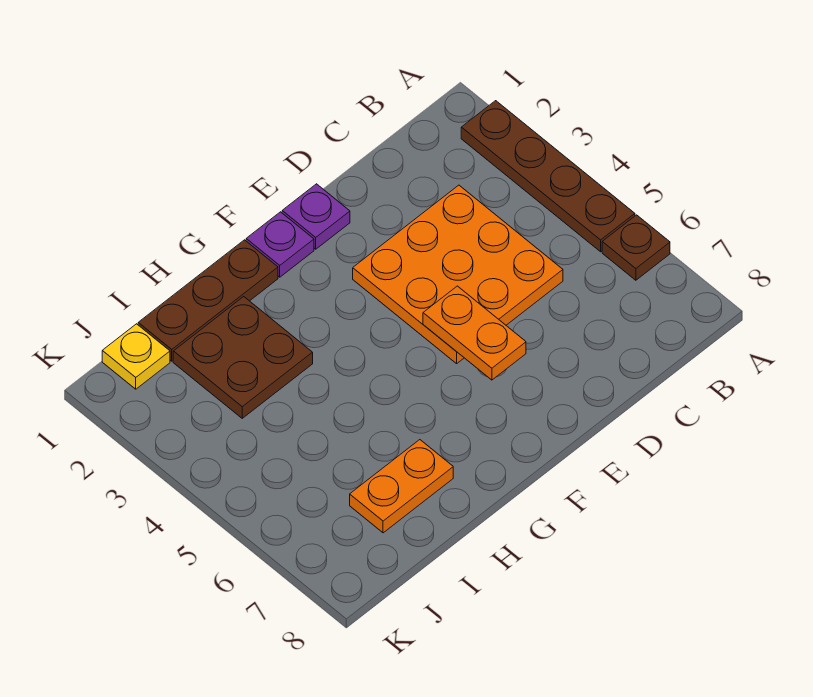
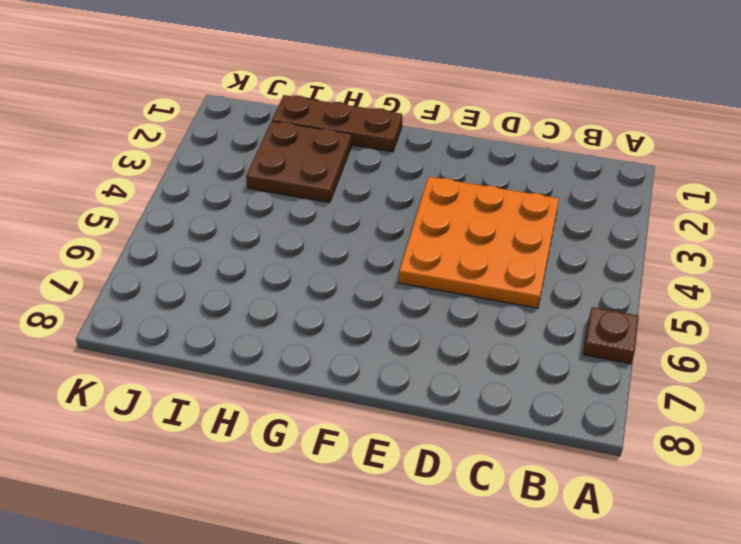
none -> brown 1x4 plate [461,101,635,252]
none -> purple 1x1 plate [282,184,350,249]

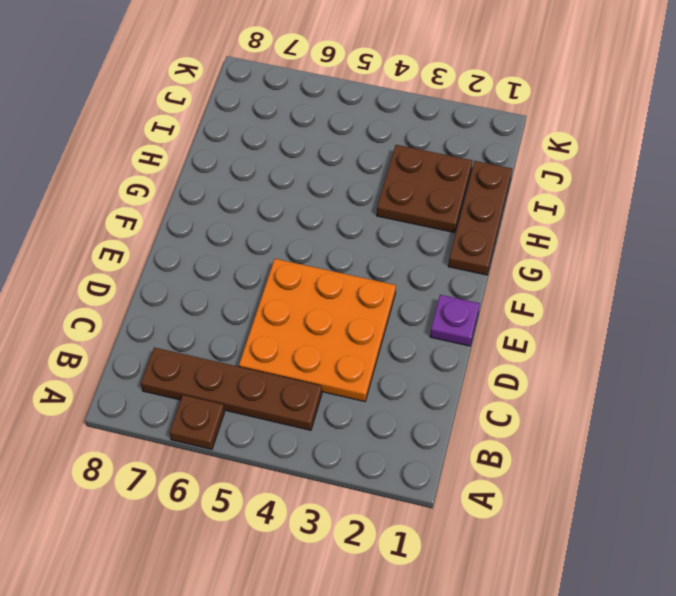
brown 1x4 plate [141,347,322,430] -> brown 1x4 plate moved to [461,101,635,252]
none -> purple 1x1 plate [246,212,314,277]
none -> orange 1x2 plate [350,440,453,533]

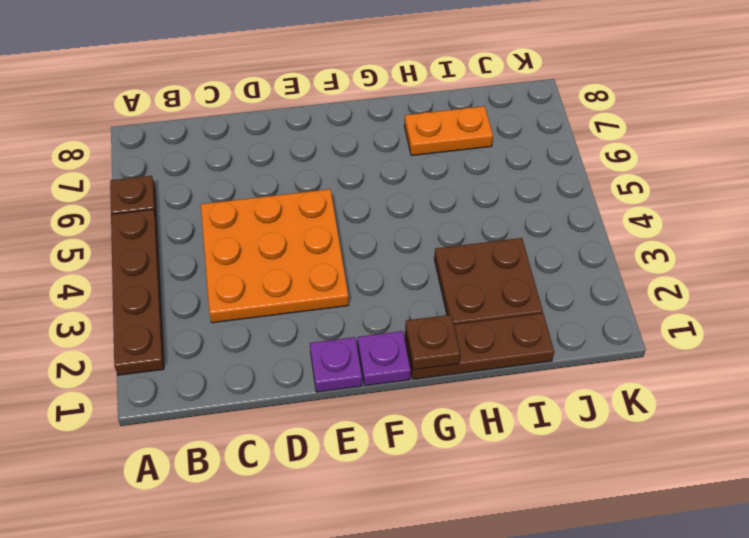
brown 1x1 plate [405,315,460,370] -> none
none -> yellow 1x1 plate [102,324,170,389]
none -> orange 1x2 plate [423,286,526,380]

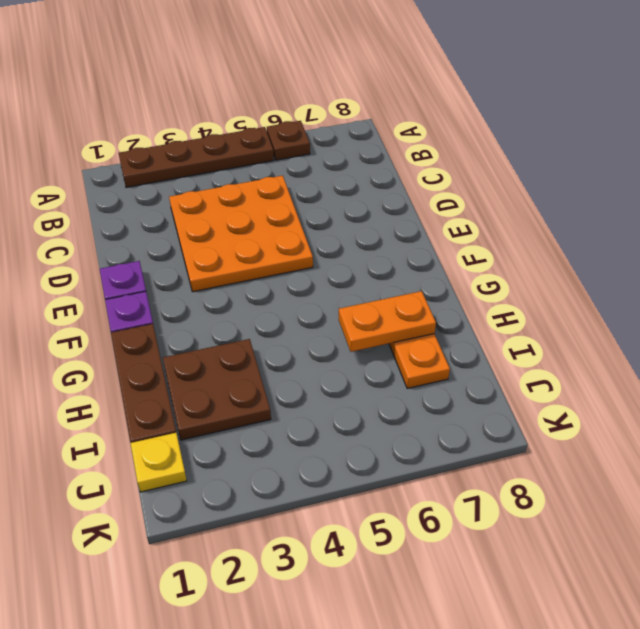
orange 1x2 plate [339,291,436,352] -> orange 1x2 plate moved to [423,286,526,380]

